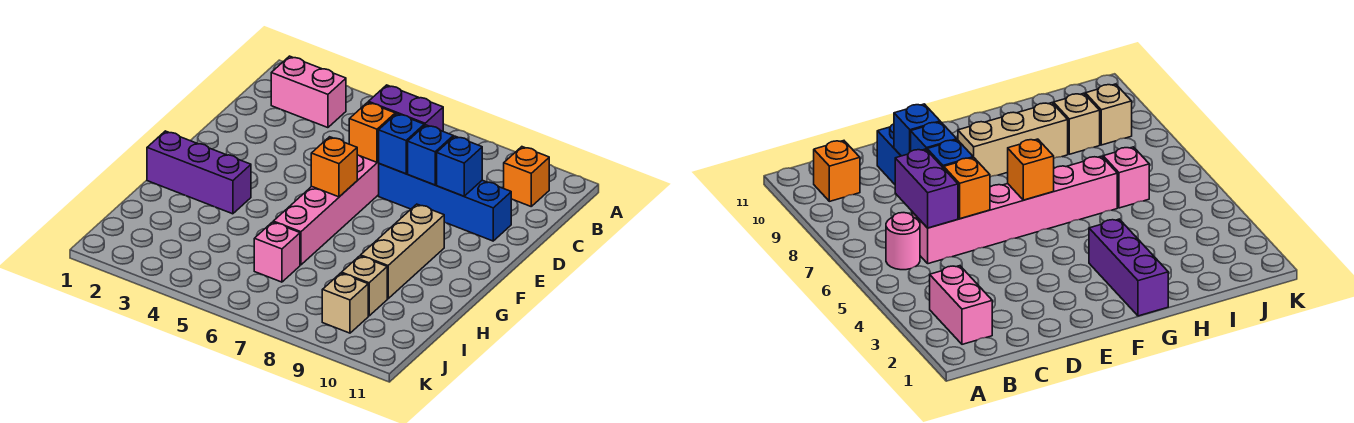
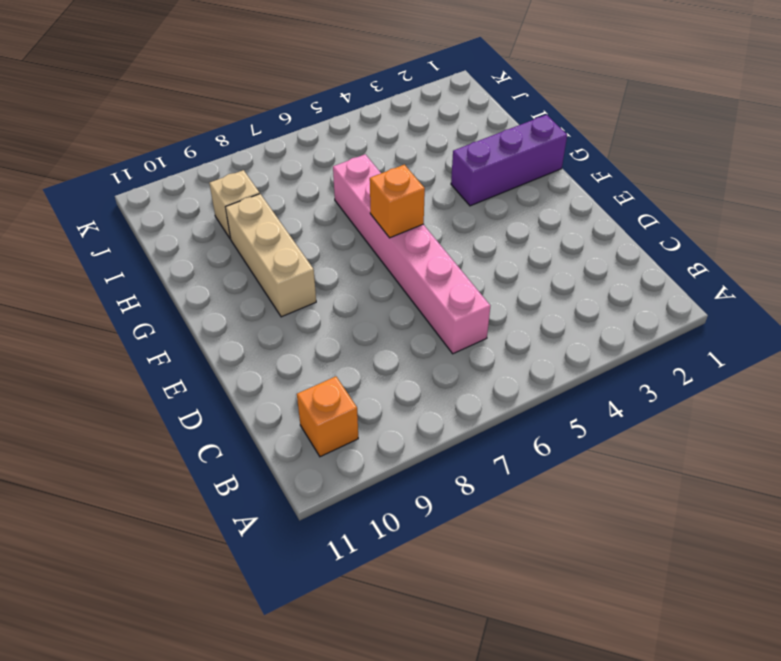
none -> pink 1x2 brick [271,56,346,128]
none -> pink 1x1 round brick [886,213,920,270]
none -> blue 1x4 brick [379,164,511,241]

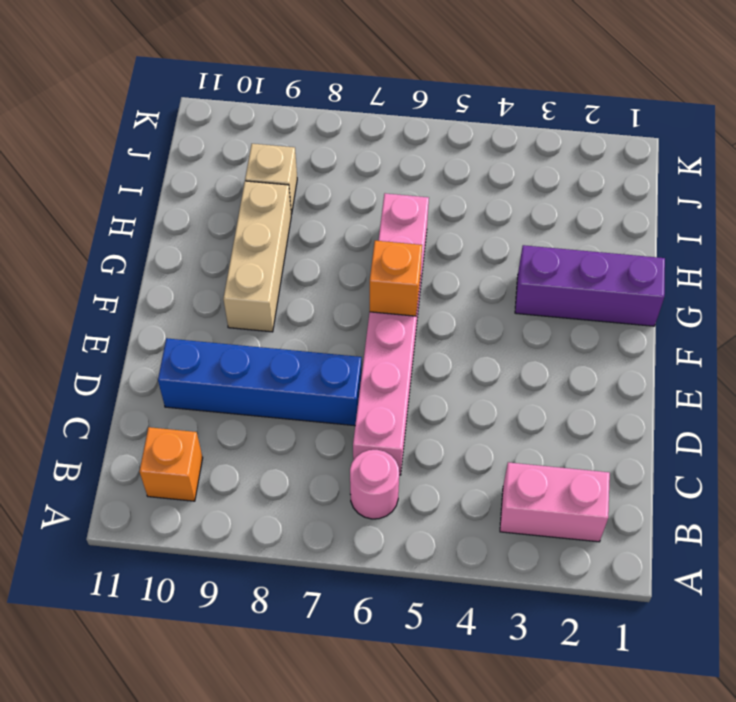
none -> pink 1x1 brick [254,222,300,282]
none -> tan 1x1 brick [322,273,368,333]
none -> purple 1x2 brick [368,85,443,131]

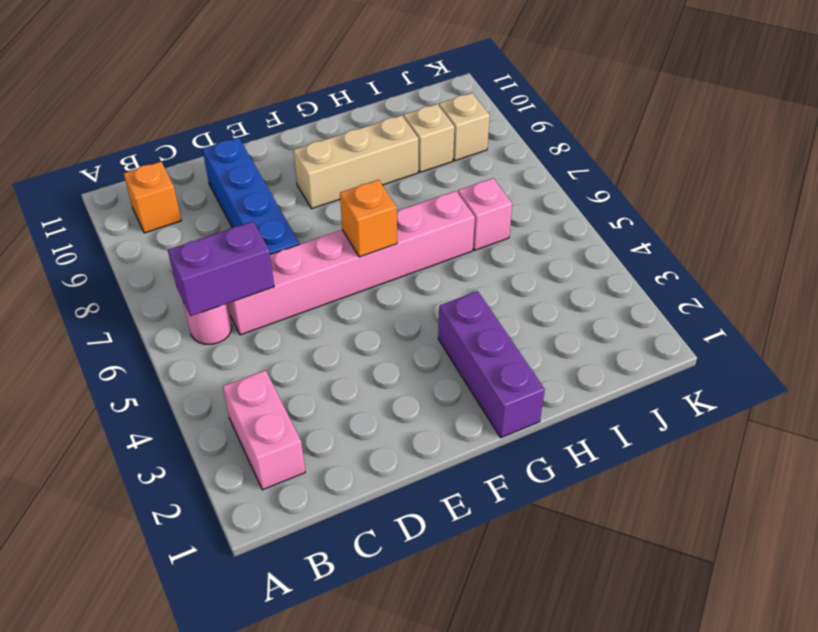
purple 1x2 brick [168,222,274,316] -> purple 1x2 brick turned to [368,85,443,131]
none -> orange 1x1 brick [349,102,395,162]
none -> blue 1x1 brick [378,114,424,174]
none -> blue 1x1 brick [408,125,453,185]

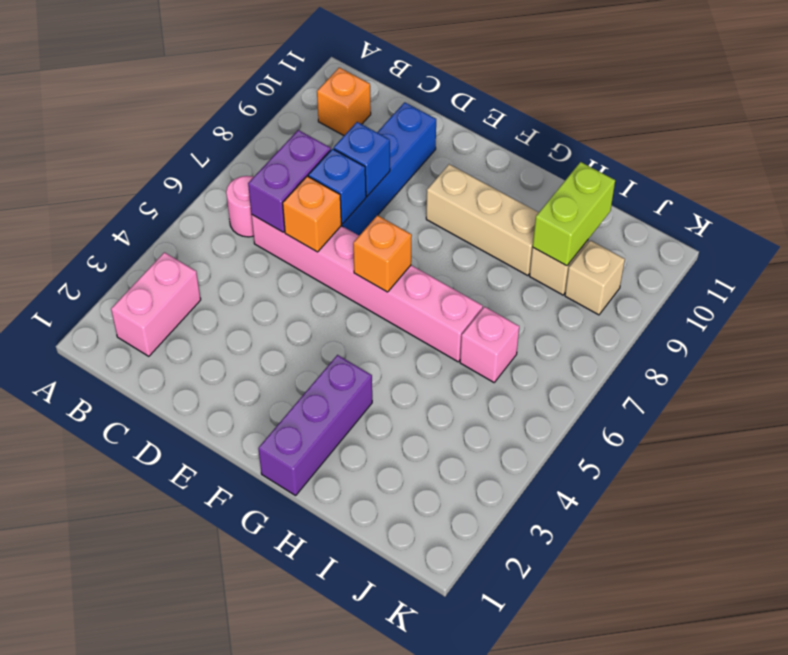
lime 1x2 brick [533,162,615,266] -> none
none -> blue 1x1 brick [437,136,482,196]

